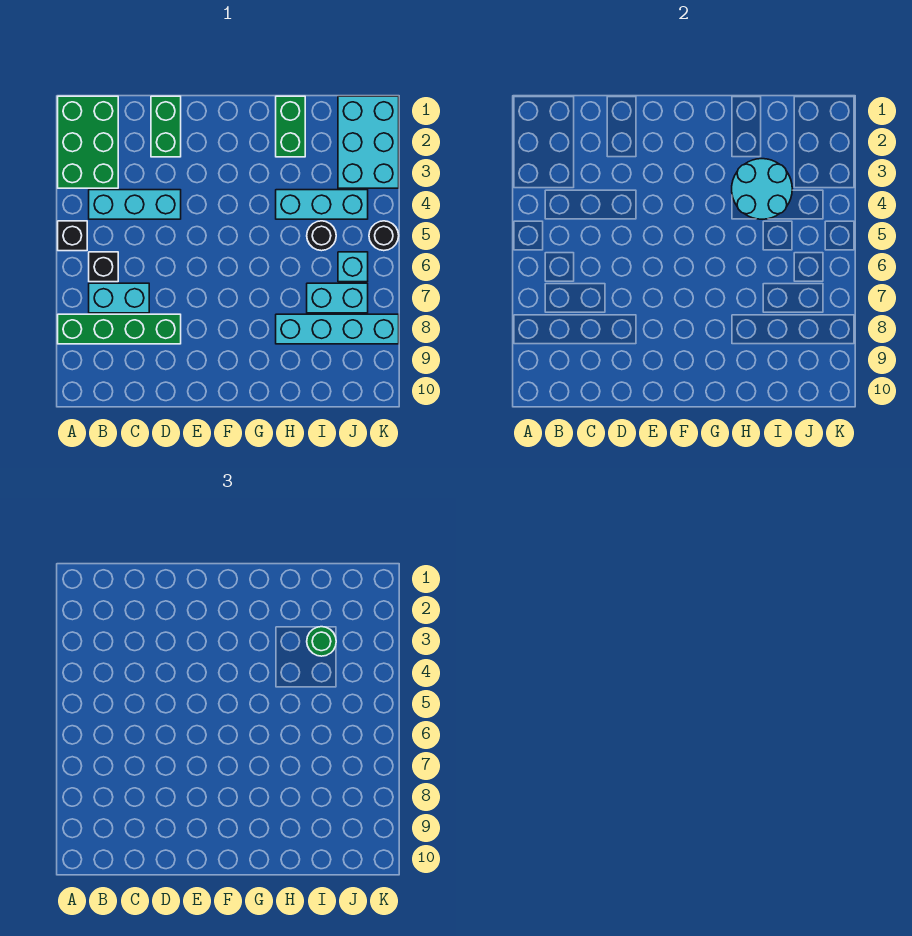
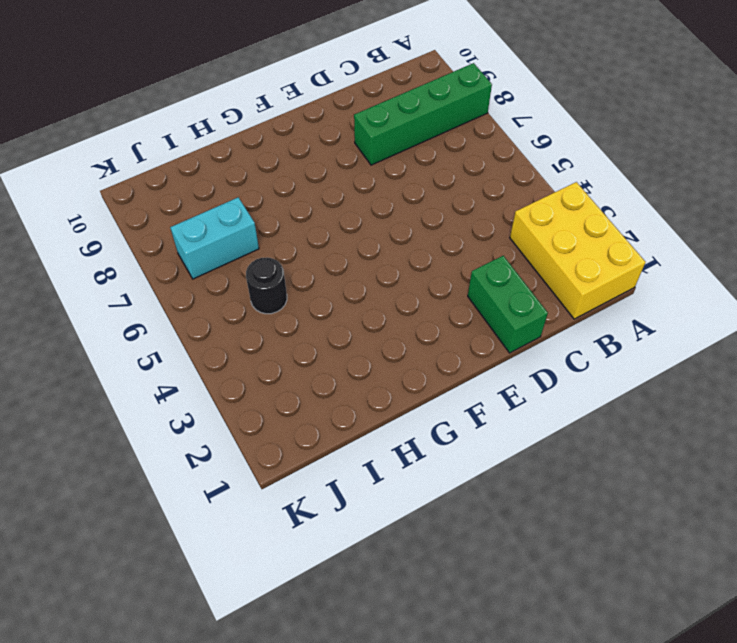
yellow 2x3 brick [510,182,645,319] -> green 2x3 brick [58,96,118,188]
none -> black 1x1 brick [58,221,87,251]
none -> cyan 1x3 brick [89,190,181,219]
none -> black 1x1 brick [89,252,118,282]

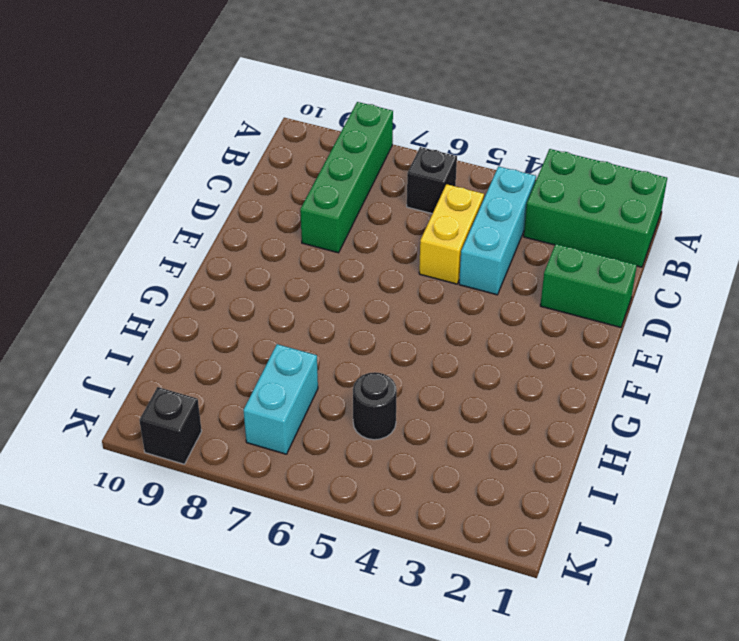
yellow 1x2 brick [419,184,484,284] -> none
black 1x1 brick [139,387,202,464] -> black 1x1 brick moved to [58,221,87,251]
none -> cyan 1x2 brick [89,283,149,313]
none -> green 1x2 brick [276,96,305,157]
none -> cyan 1x3 brick [276,190,368,219]

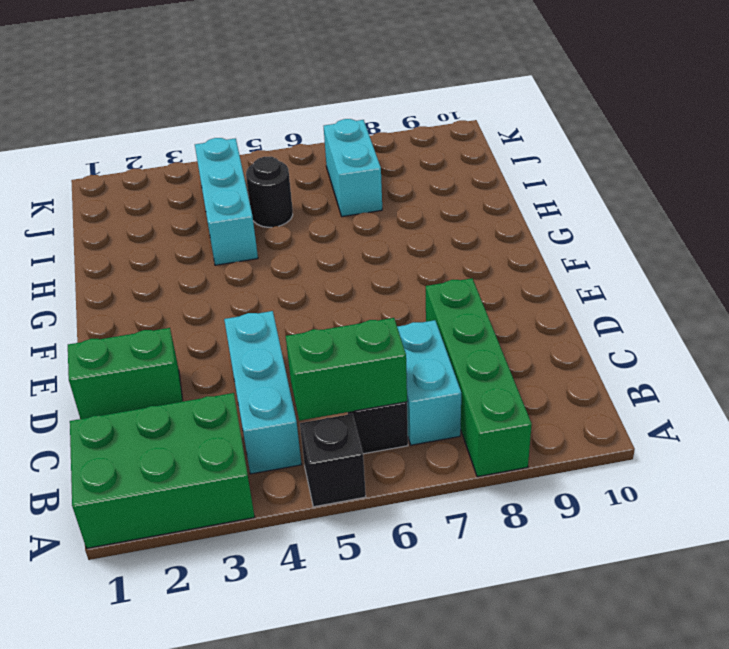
green 1x2 brick [286,318,407,421] -> green 1x2 brick moved to [276,96,305,157]
none -> cyan 1x4 brick [276,314,399,344]
none -> cyan 2x3 brick [338,96,399,188]
none -> cyan 1x1 brick [338,252,368,282]

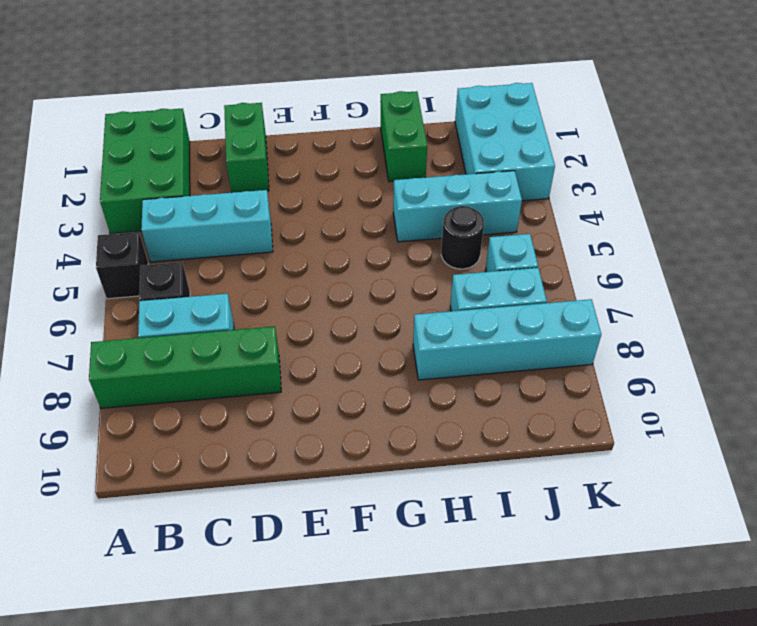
none -> black 1x1 round brick [369,221,399,251]
none -> cyan 2x2 round brick [732,159,792,219]
none -> green 1x1 round brick [307,627,336,656]

